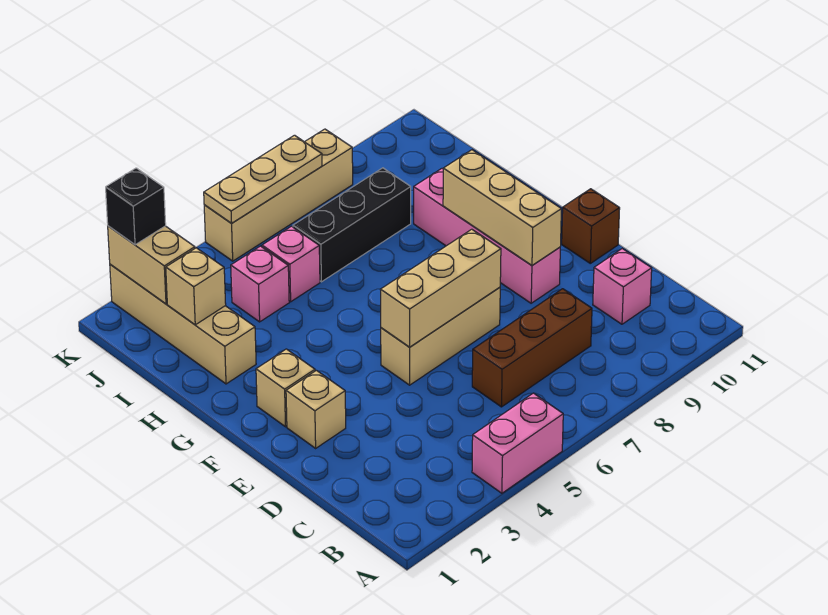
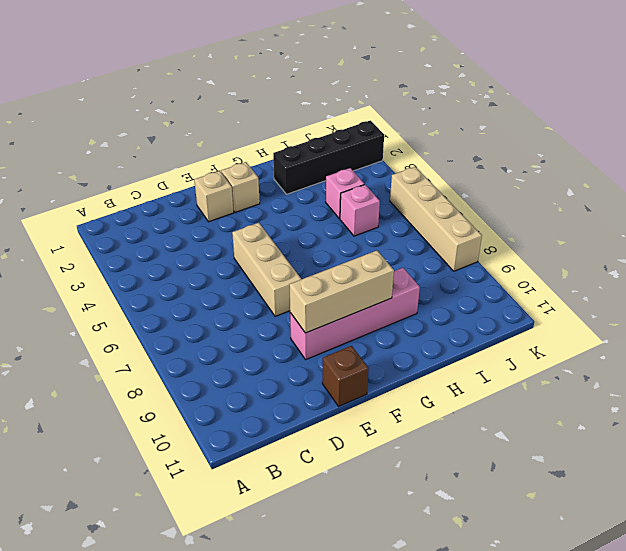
black 1x4 brick [273,120,384,194] -> tan 1x4 brick [110,264,256,384]
none -> pink 1x2 brick [472,393,563,493]
none -> brown 1x3 brick [472,289,592,407]
none -> pink 1x1 brick [593,249,652,324]

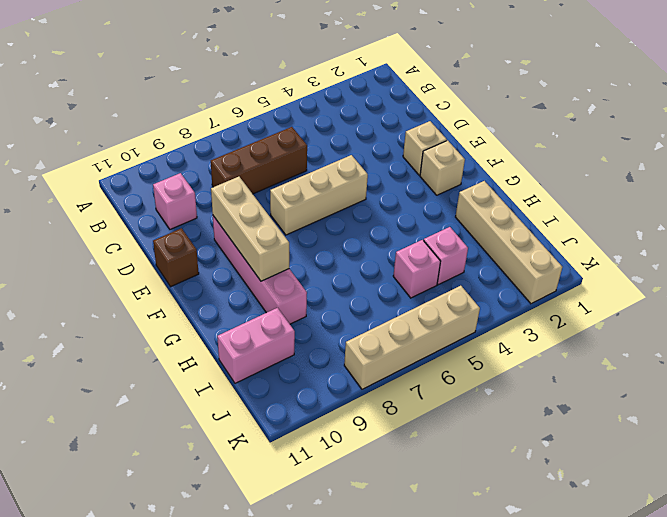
pink 1x2 brick [217,308,295,383] -> pink 1x2 brick moved to [472,393,563,493]
none -> black 1x3 brick [293,168,411,282]
none -> tan 1x3 brick [380,229,501,347]
none -> tan 1x1 brick [166,248,226,325]

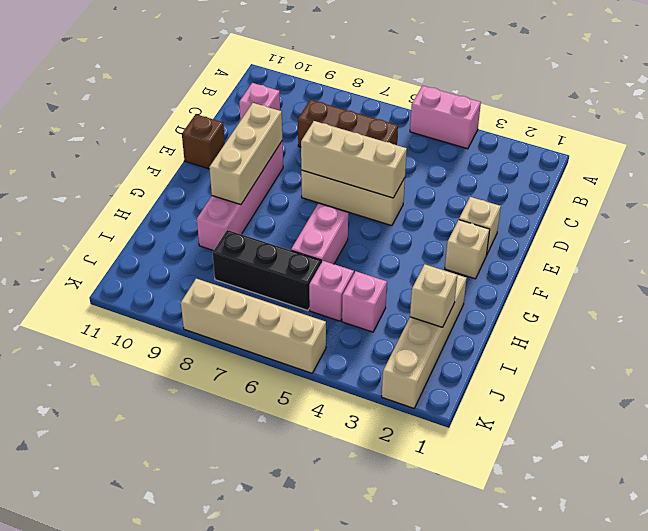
pink 1x2 brick [291,203,348,264] -> none
none -> tan 1x2 brick [108,226,195,304]
none -> tan 1x3 plate [204,135,322,223]
none -> black 1x1 brick [106,168,166,245]

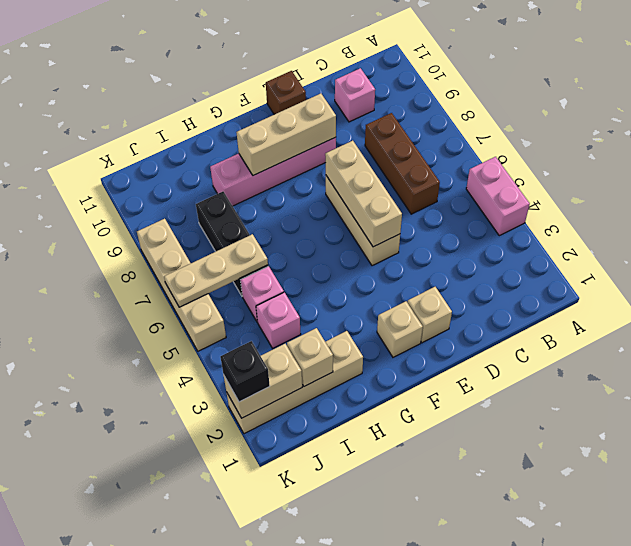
tan 1x3 plate [164,234,268,307] -> tan 1x3 plate turned to [204,135,322,223]

